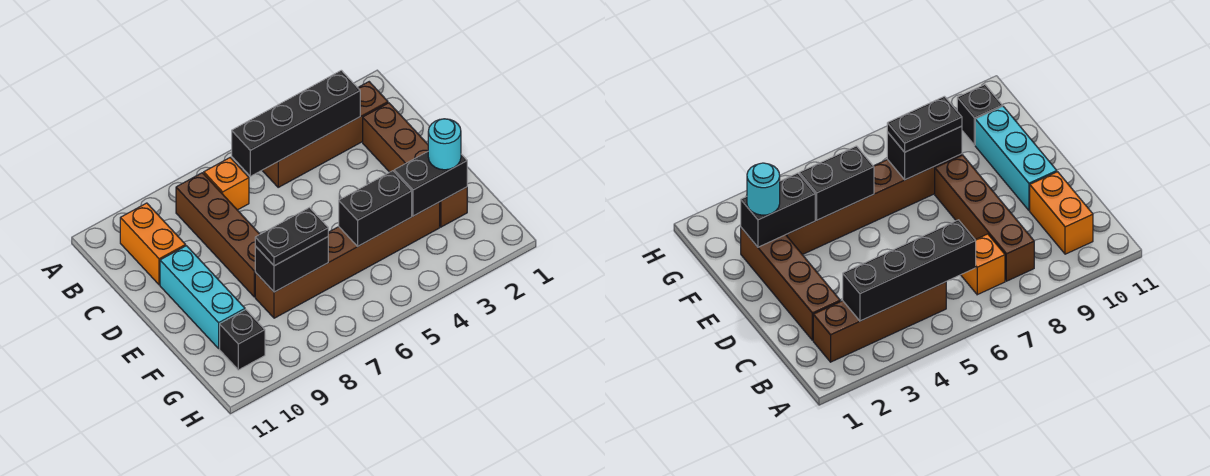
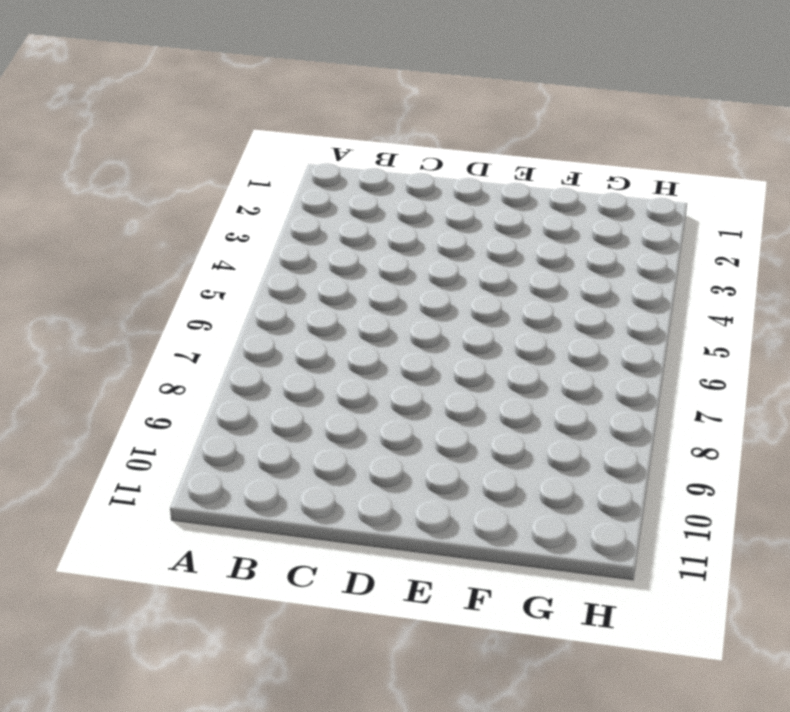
none -> brown 1x4 brick [262,82,388,187]
none -> orange 1x1 brick [204,158,249,210]
none -> brown 1x4 brick [176,173,260,297]

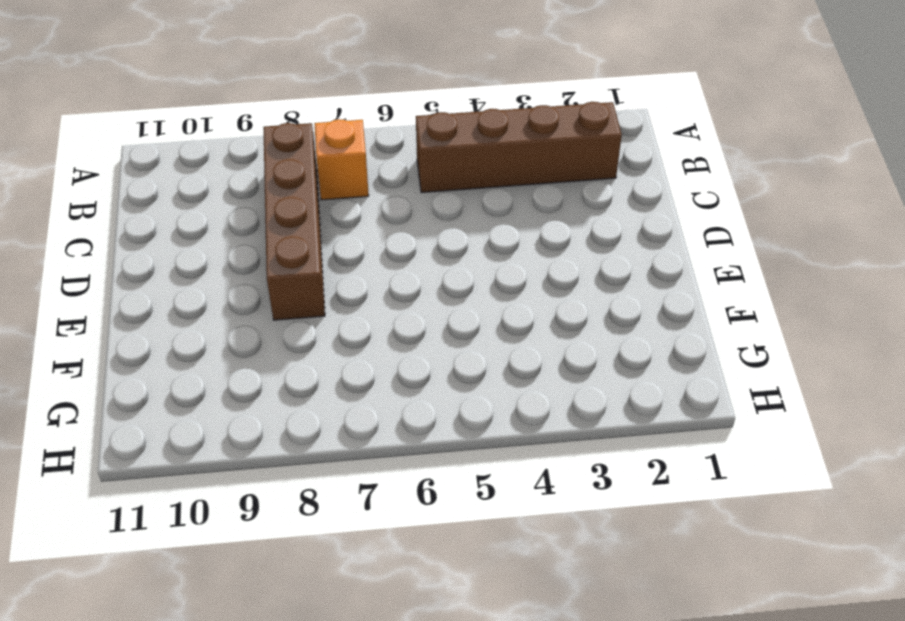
none -> orange 1x2 brick [120,203,186,285]
none -> brown 1x4 brick [363,103,467,227]
none -> cyan 1x3 brick [160,246,245,348]

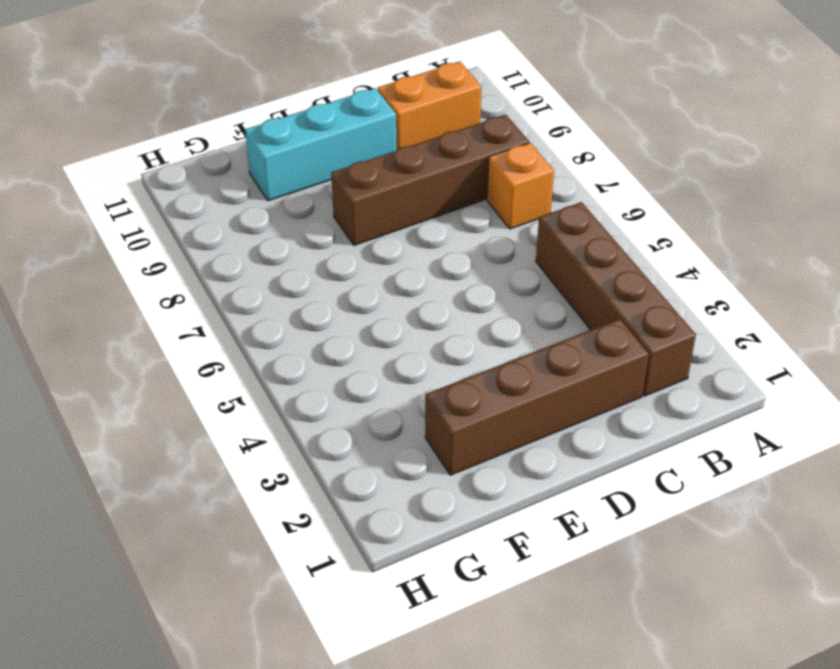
none -> brown 1x6 brick [255,202,440,318]
none -> black 1x1 brick [220,310,265,370]
none -> black 1x4 brick [232,70,360,176]

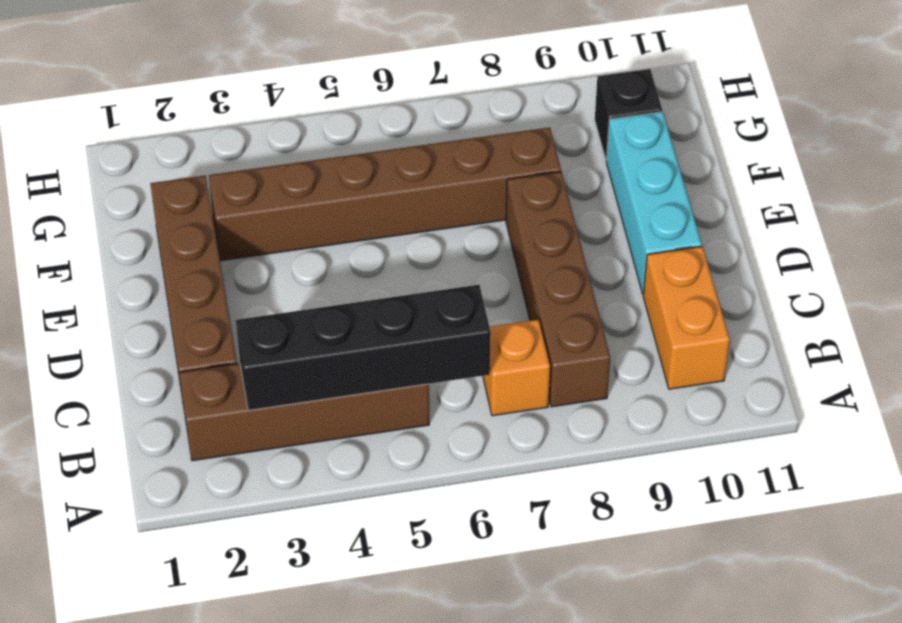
none -> black 1x2 brick [394,152,467,216]
none -> black 1x2 brick [339,171,412,246]
none -> black 1x2 brick [255,237,328,292]

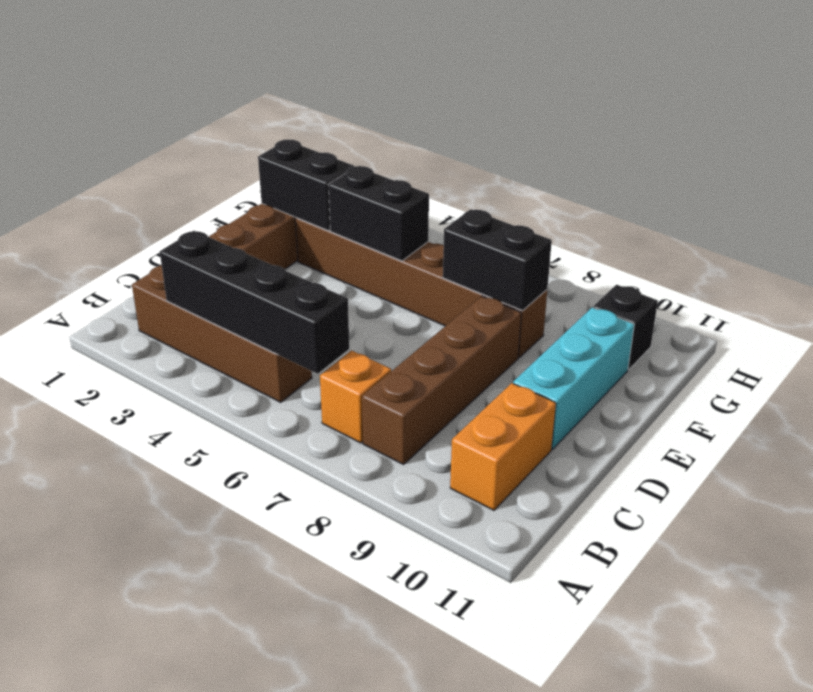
none -> cyan 1x1 round brick [428,119,461,170]
none -> black 1x2 plate [255,208,328,266]

